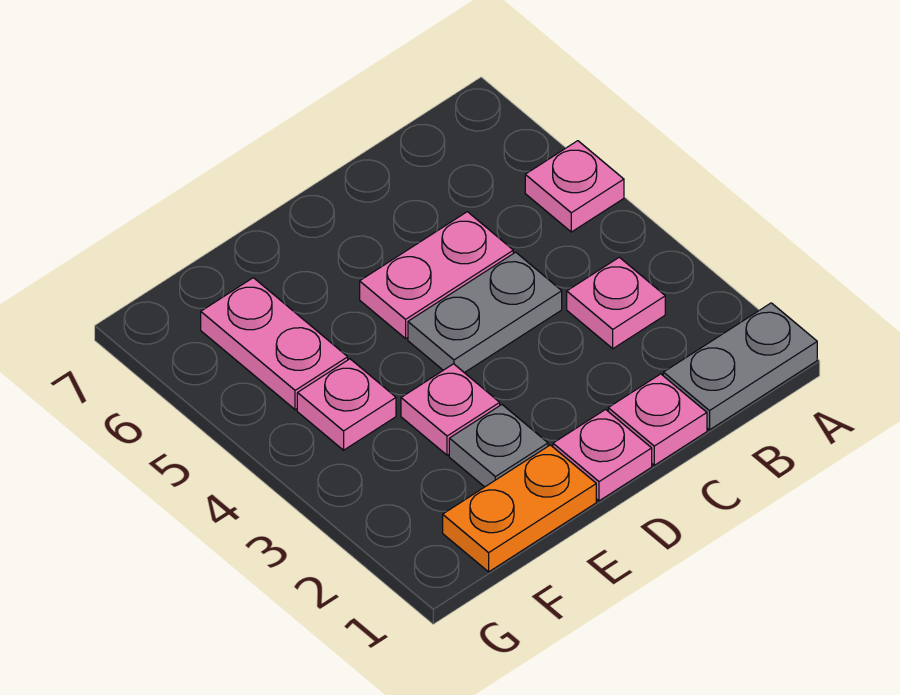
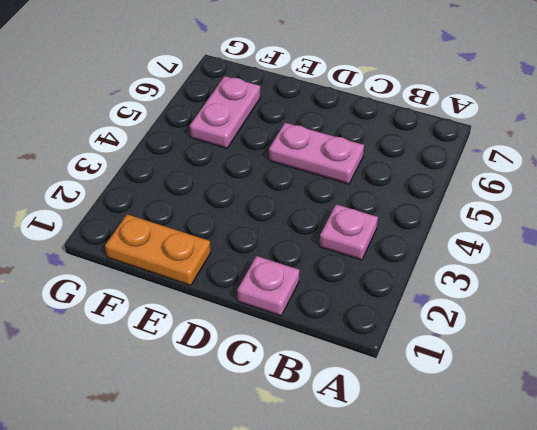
none -> grey 1x2 plate [663,303,817,430]
none -> pink 1x1 plate [525,141,624,232]
none -> grey 1x2 plate [408,252,562,373]

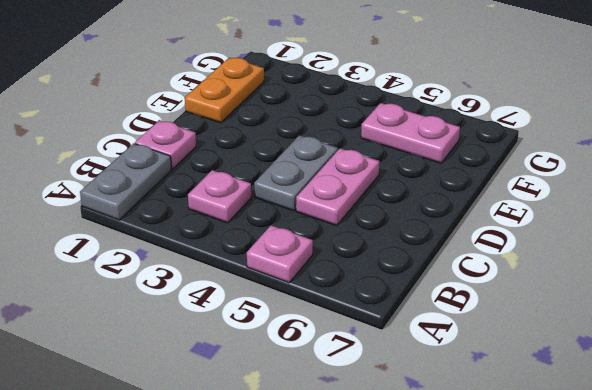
none -> pink 1x1 plate [553,410,652,501]
none -> grey 1x1 plate [449,405,548,487]
none -> pink 1x1 plate [401,364,500,455]

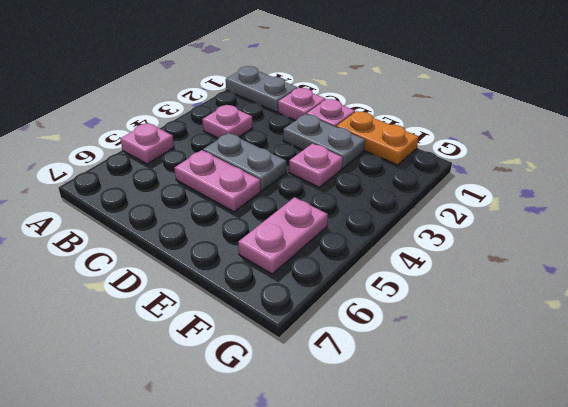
grey 1x2 plate [283,114,365,168] -> grey 1x1 plate [449,405,548,487]
none -> pink 1x1 plate [297,359,396,450]

